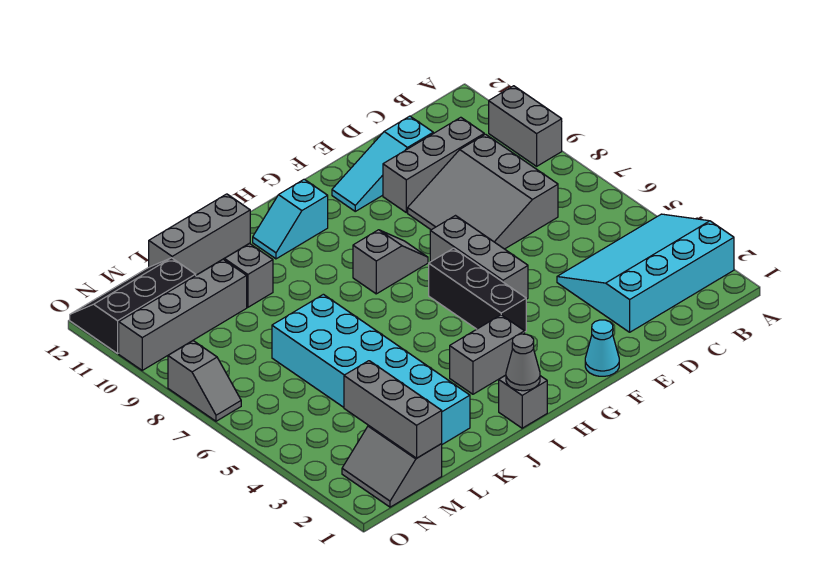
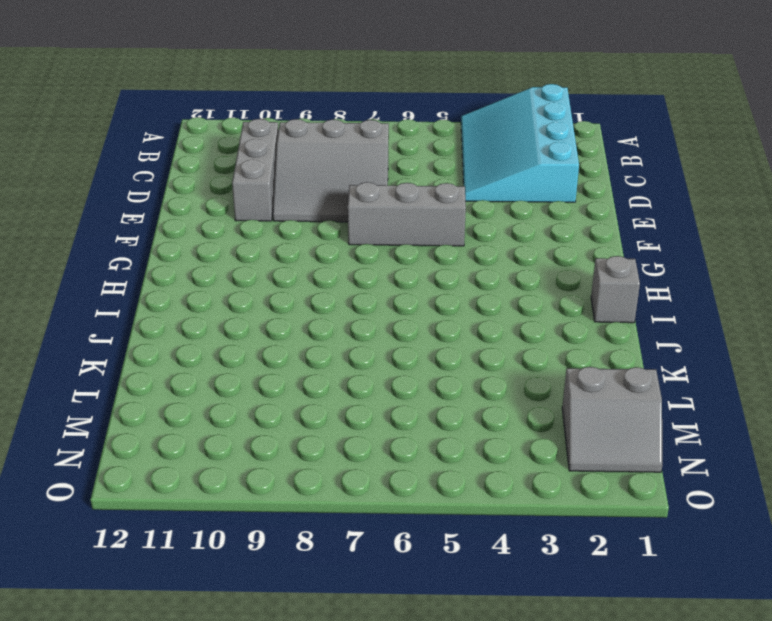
none -> grey 1x2 brick [489,86,562,166]
none -> cyan 1x3 slope [332,116,433,211]
none -> cyan 1x1 cone [585,320,619,376]

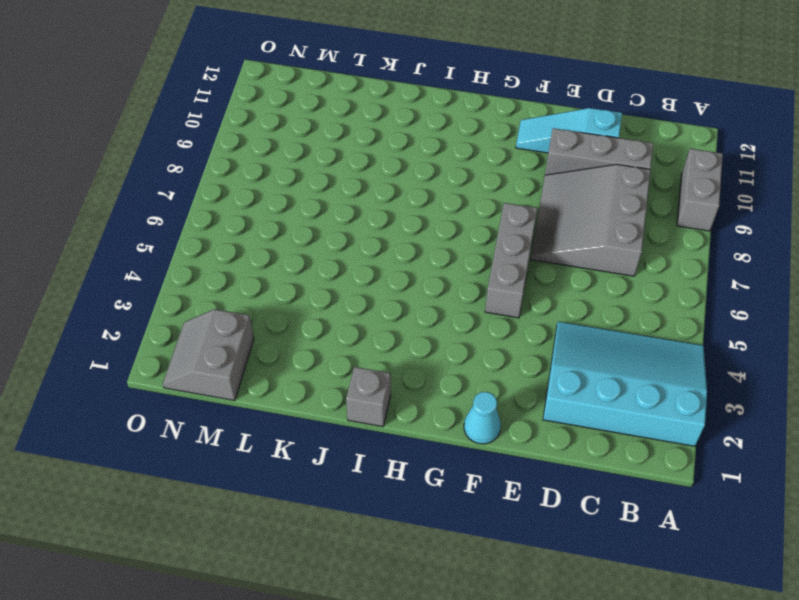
none -> black 1x3 brick [429,248,526,332]
none -> grey 1x2 slope [353,230,428,294]
none -> grey 1x2 brick [450,315,525,394]

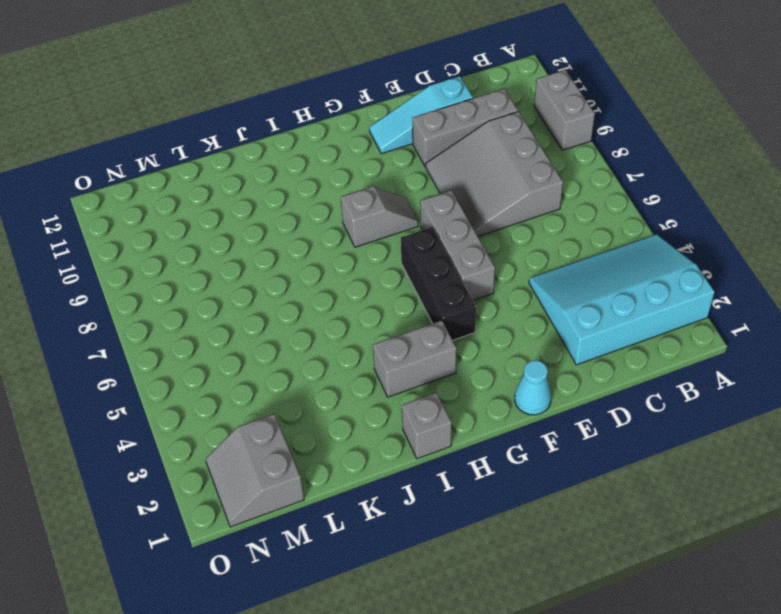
none -> cyan 1x2 slope [253,179,328,259]
none -> grey 1x3 brick [149,194,250,275]
none -> cyan 2x6 brick [272,294,470,444]

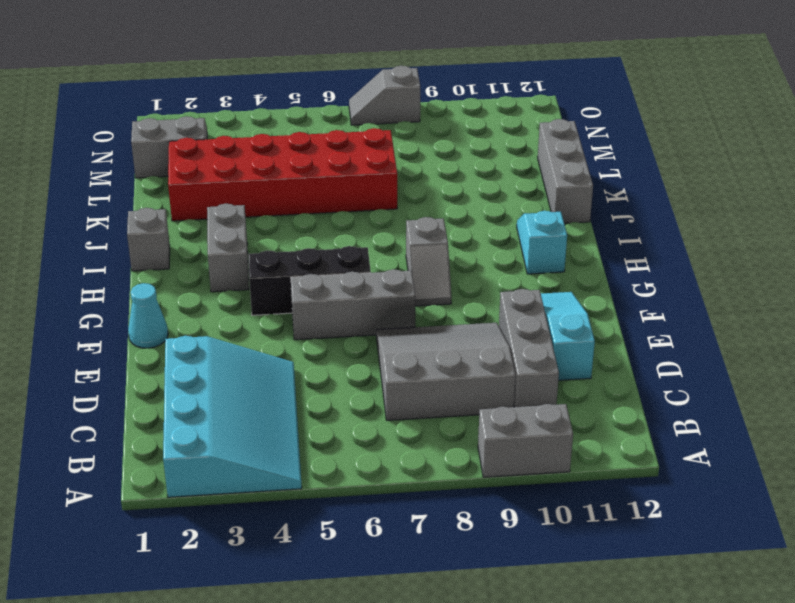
red 2x6 brick [168,128,397,221] -> cyan 2x6 brick [272,294,470,444]
none -> grey 1x1 brick [224,244,273,307]
none -> grey 1x4 brick [119,259,247,370]
none -> black 2x3 slope [70,258,196,353]

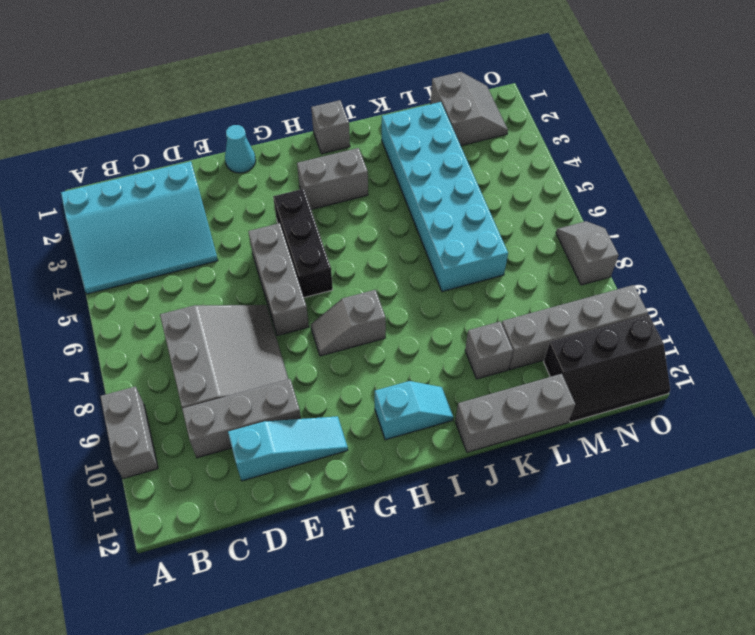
none -> grey 1x1 cone [506,334,540,391]
none -> grey 1x3 brick [344,361,442,458]

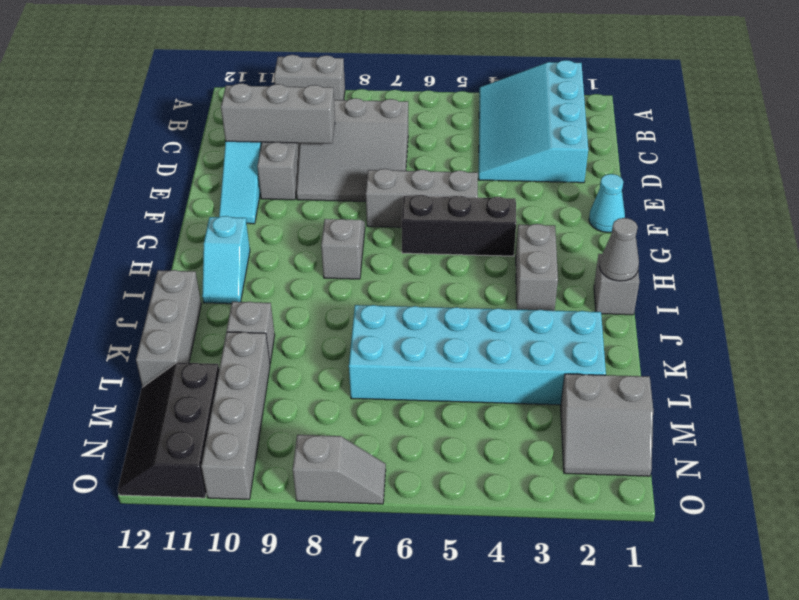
grey 1x3 brick [221,83,335,144] -> grey 1x3 brick moved to [344,361,442,458]

